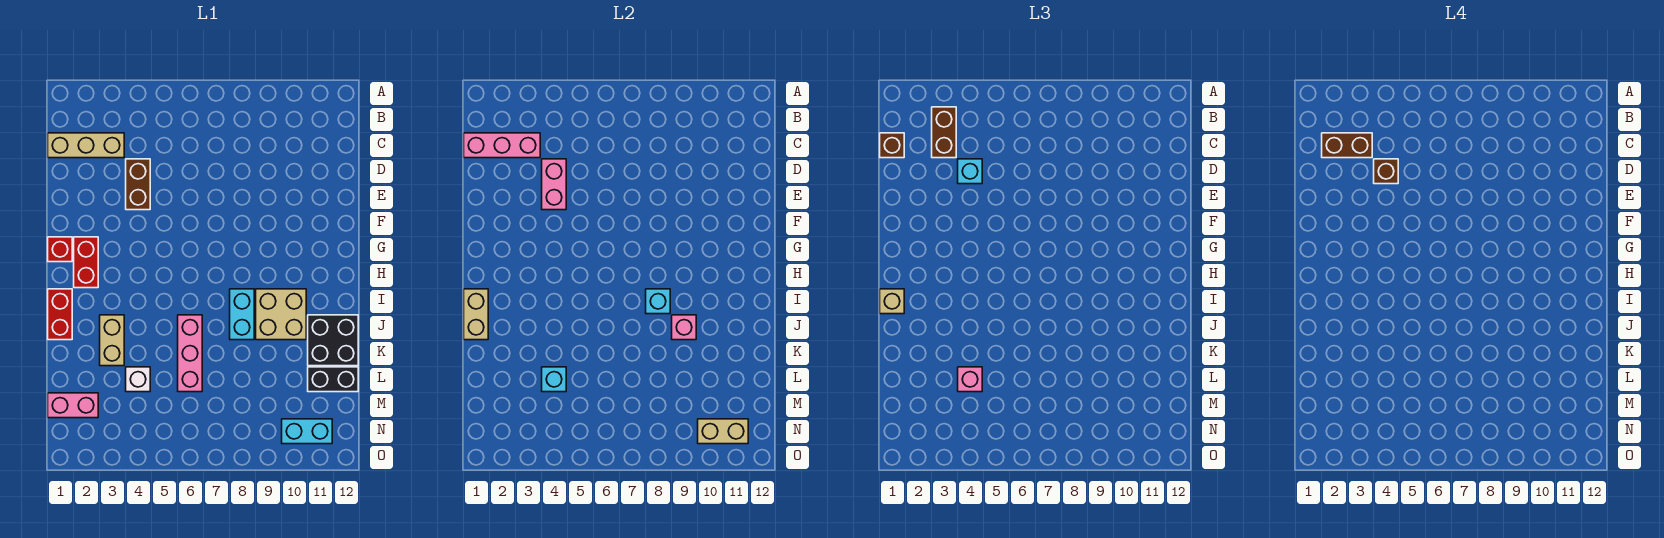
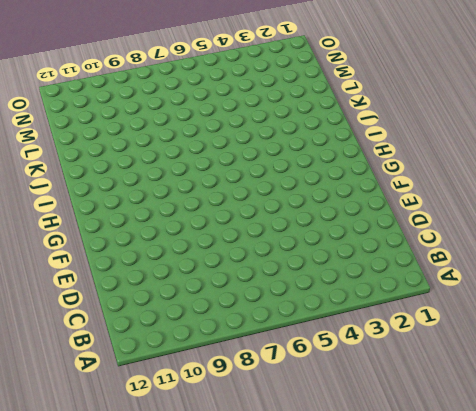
none -> tan 1x3 brick [48,133,124,158]
none -> brown 1x2 brick [126,159,150,210]
none -> red 1x1 brick [48,237,72,262]

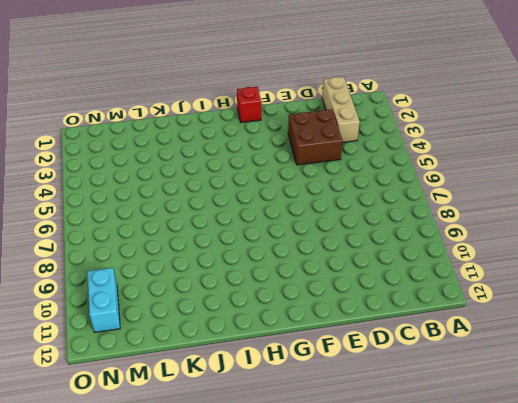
brown 2x2 brick [288,109,342,165] -> brown 1x2 brick [126,159,150,210]
none -> red 1x2 brick [74,237,98,288]
none -> red 1x2 brick [48,289,72,340]
none -> cyan 1x2 brick [230,289,254,340]

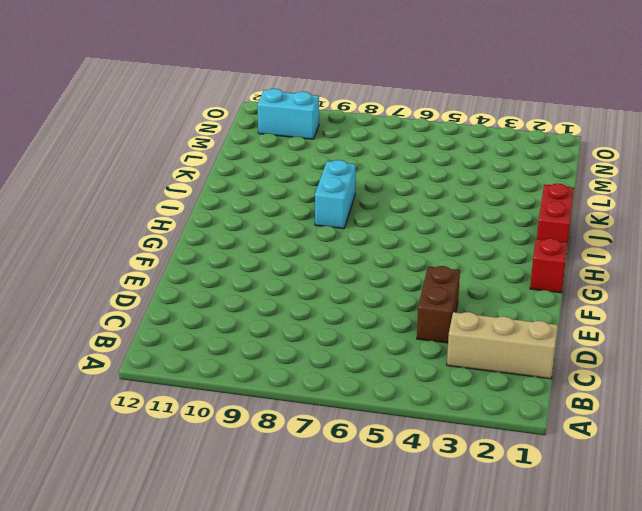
none -> red 1x2 brick [74,237,98,288]
none -> tan 2x2 brick [256,289,306,340]
none -> tan 1x2 brick [100,315,124,366]

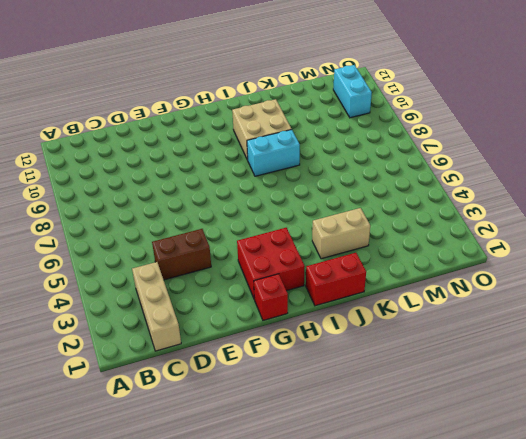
red 2x2 brick [237,228,305,299] -> red 1x2 brick [74,237,98,288]
none -> pink 1x3 brick [178,315,202,392]
none -> black 2x2 brick [308,315,358,366]
none -> white 1x1 brick [126,367,150,392]

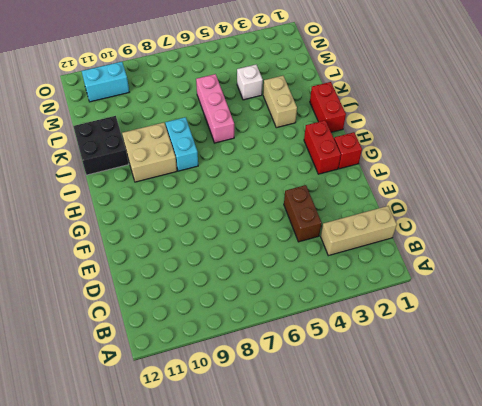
none -> black 1x2 brick [308,367,358,392]
none -> pink 1x2 brick [48,393,98,418]
none -> pink 1x3 brick [464,133,540,158]

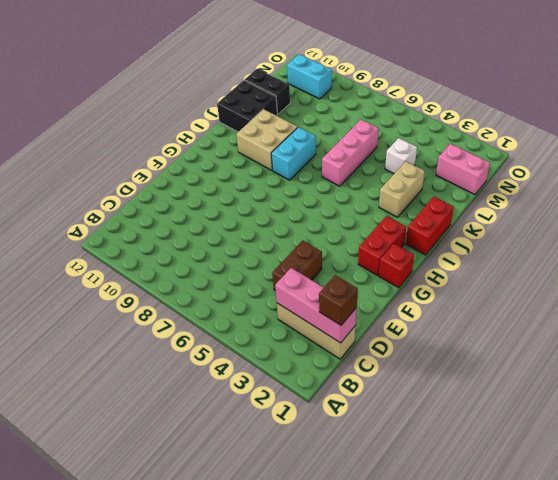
none -> pink 1x2 brick [542,159,566,210]
none -> tan 1x2 brick [464,289,488,340]
none -> cyan 1x1 brick [646,289,670,314]

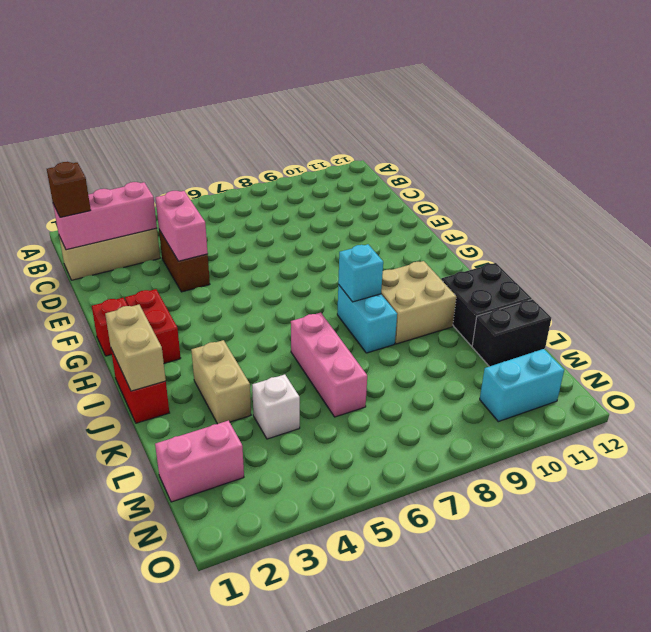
none -> pink 1x1 brick [672,315,696,340]
none -> cyan 1x1 brick [542,367,566,392]
none -> tan 1x2 brick [698,419,748,444]

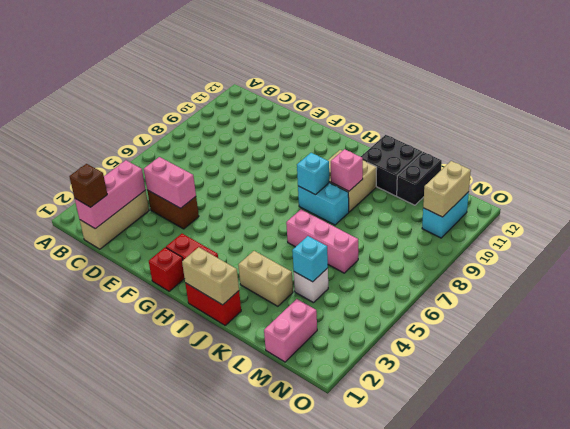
none -> brown 1x2 brick [932,107,956,158]
none -> cyan 1x1 brick [958,159,982,184]
none -> tan 1x1 brick [880,289,904,314]

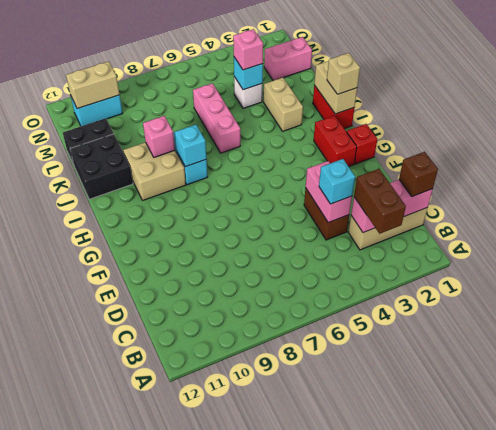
none -> brown 1x2 brick [1322,133,1372,158]
none -> brown 1x1 brick [1374,159,1398,184]

